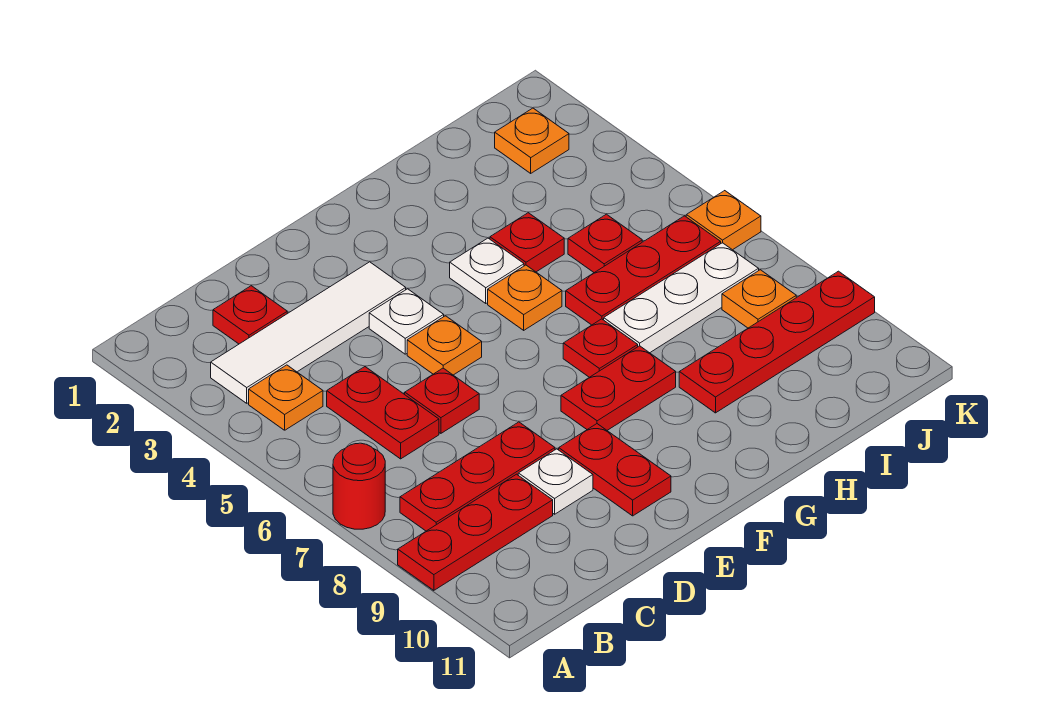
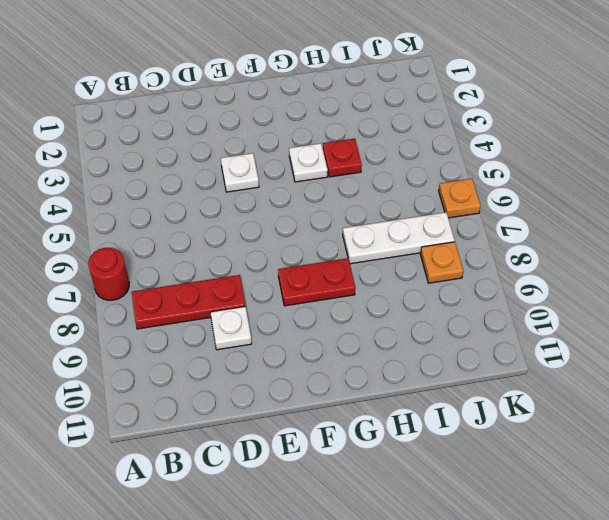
none -> red 1x3 plate [398,474,553,590]
none -> white 1x4 tile [211,262,406,403]
none -> orange 1x1 plate [249,365,323,430]

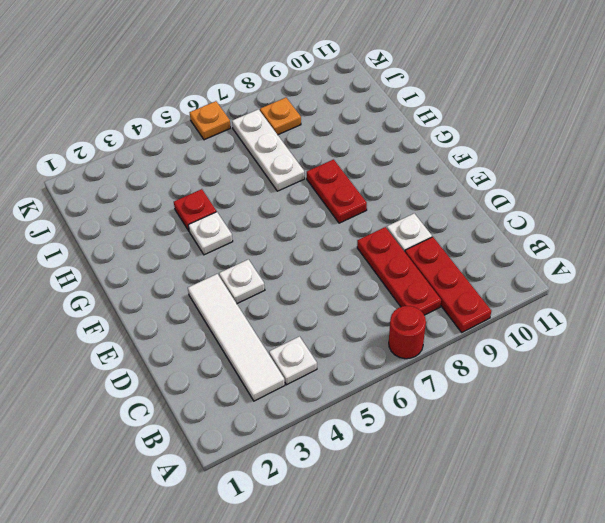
white 1x1 plate [269,336,317,385] -> orange 1x1 plate [249,365,323,430]
none -> red 1x1 plate [213,286,287,344]
none -> red 1x2 plate [327,367,439,459]
none -> red 1x1 plate [405,368,479,433]

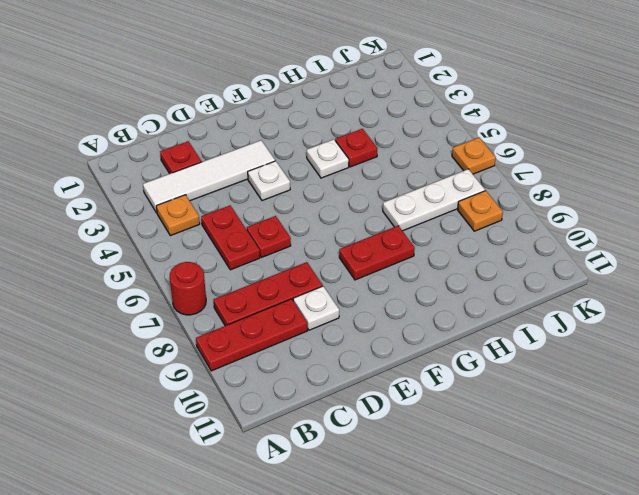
none -> orange 1x1 plate [407,316,482,375]
none -> red 1x2 plate [559,424,671,516]
none -> orange 1x1 plate [488,265,562,330]

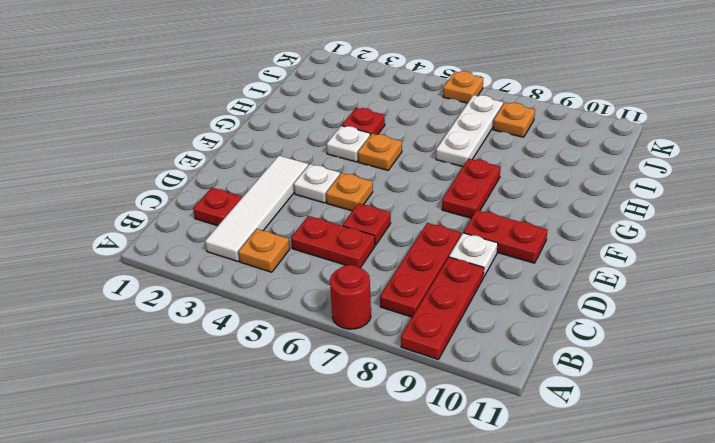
none -> red 1x1 plate [563,319,638,377]
none -> red 1x3 plate [566,216,721,325]
none -> red 1x4 plate [679,271,875,413]

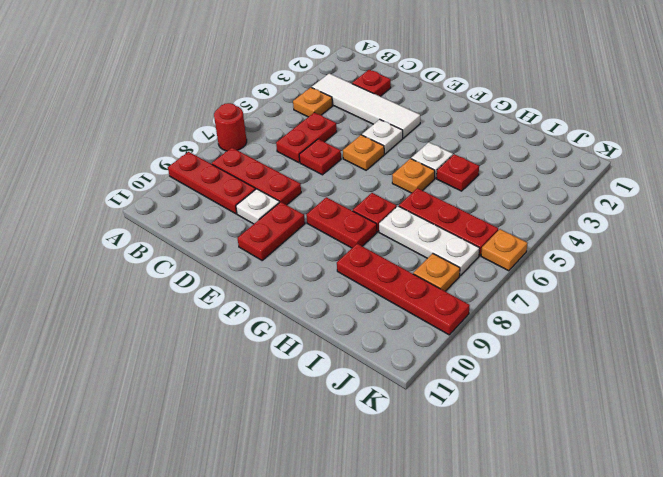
none -> red 1x1 plate [568,214,642,273]
none -> orange 1x1 plate [495,108,569,173]

